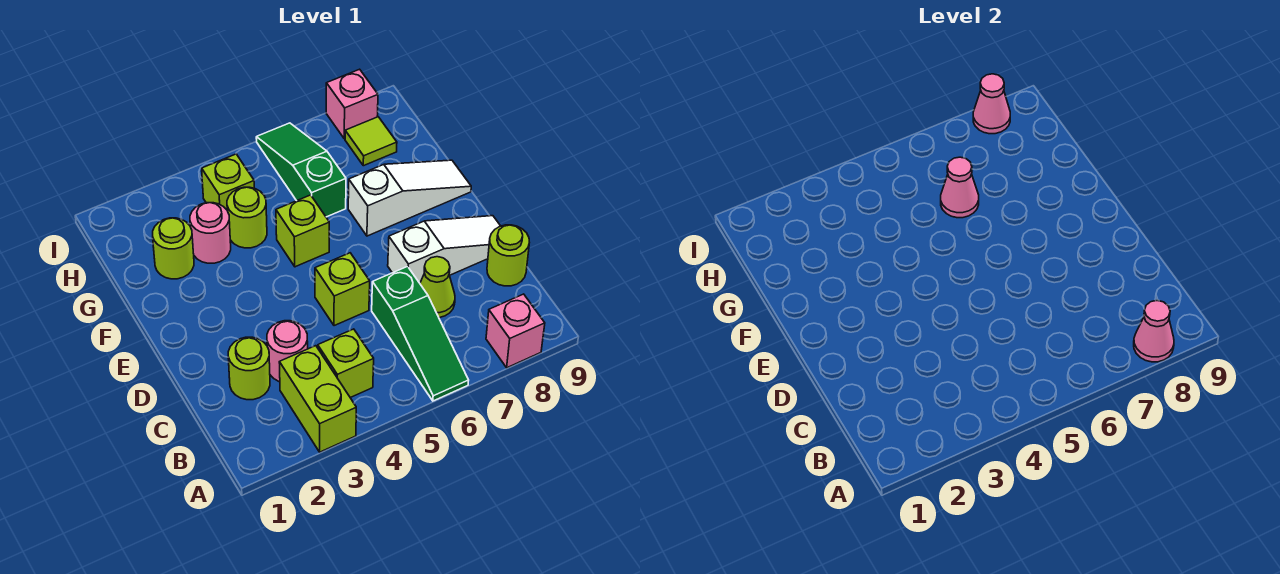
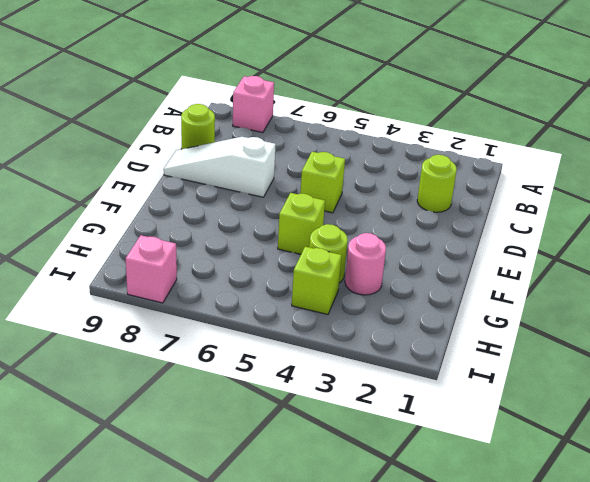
none -> lime 1x2 brick [279,346,356,452]
none -> green 1x3 slope [372,267,469,401]
none -> lime 1x1 brick [318,329,374,398]

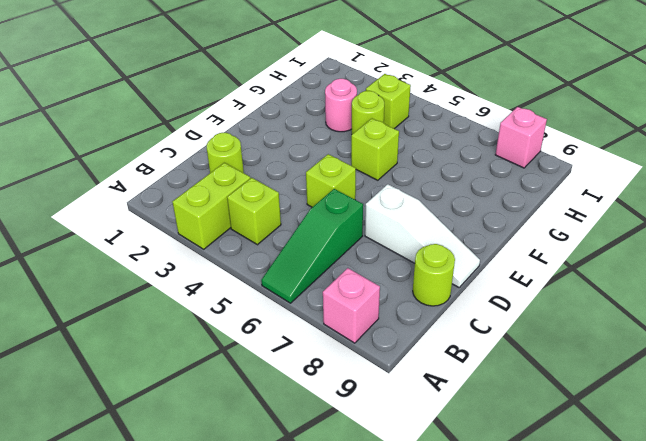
none -> pink 1x1 round brick [267,321,308,382]
none -> lime 1x1 cone [420,257,455,318]
none -> white 1x3 slope [348,160,471,236]

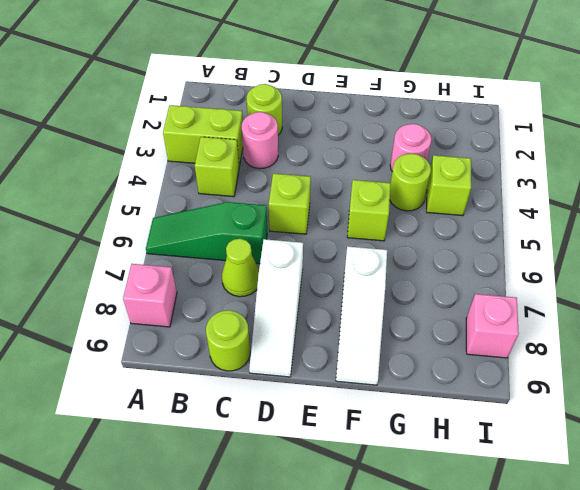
none -> lime 1x1 round brick [153,218,194,279]
none -> green 1x3 slope [256,123,346,217]
none -> lime 1x1 tile [345,117,397,166]

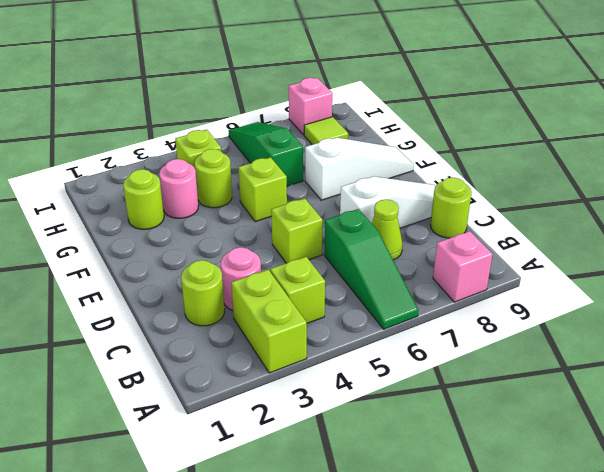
none -> pink 1x1 cone [1134,301,1174,362]
none -> pink 1x1 cone [941,157,979,218]
none -> pink 1x1 cone [973,74,1010,134]

